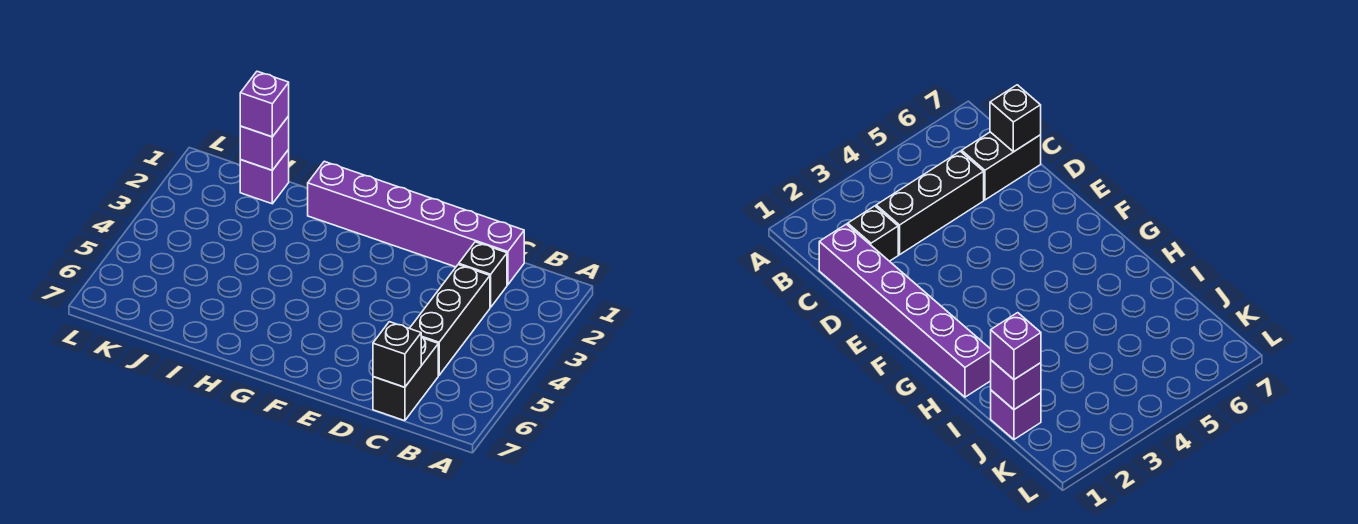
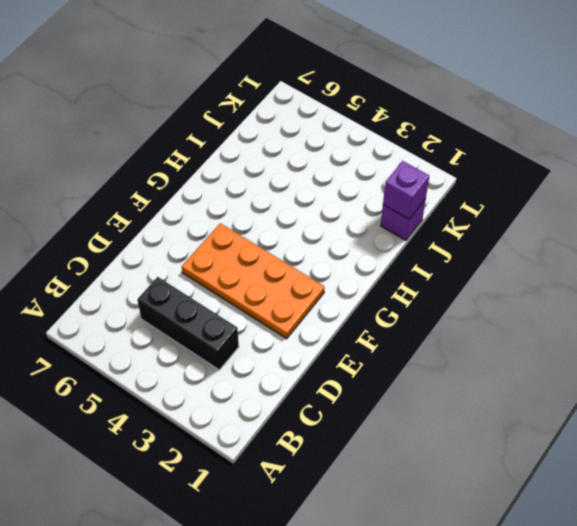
orange 2x4 plate [182,223,324,339] -> none
none -> purple 1x6 brick [308,161,524,285]
none -> black 1x1 brick [459,242,507,307]

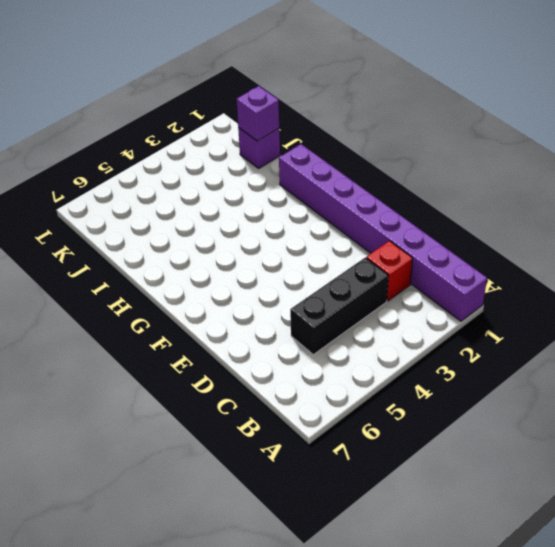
purple 1x8 brick [279,144,487,321] -> purple 1x6 brick [308,161,524,285]
red 1x1 brick [366,241,413,301] -> black 1x1 brick [459,242,507,307]
none -> black 1x2 brick [373,337,438,421]
none -> black 1x1 brick [373,322,421,387]

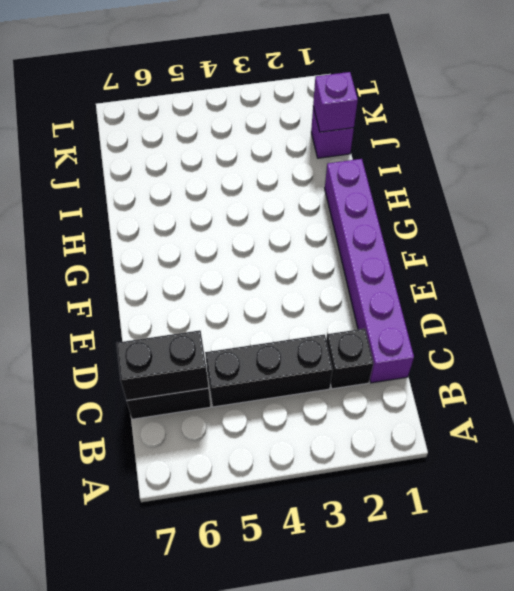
black 1x2 brick [116,330,208,400] -> black 1x1 brick [373,322,421,387]
none -> purple 1x1 brick [240,71,289,137]

